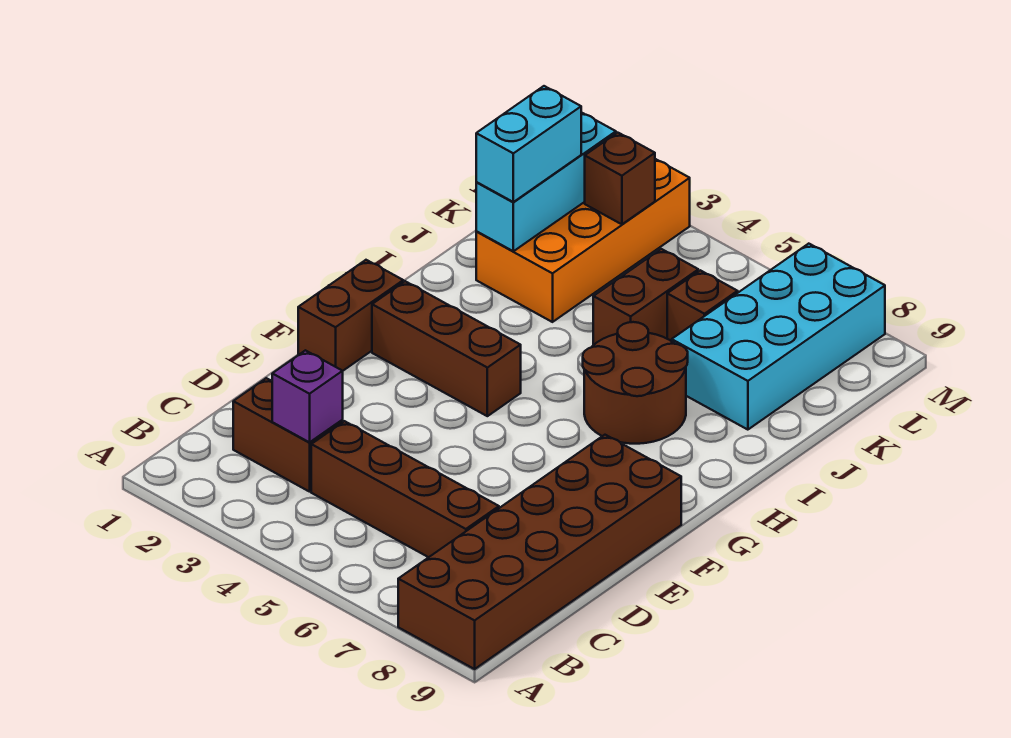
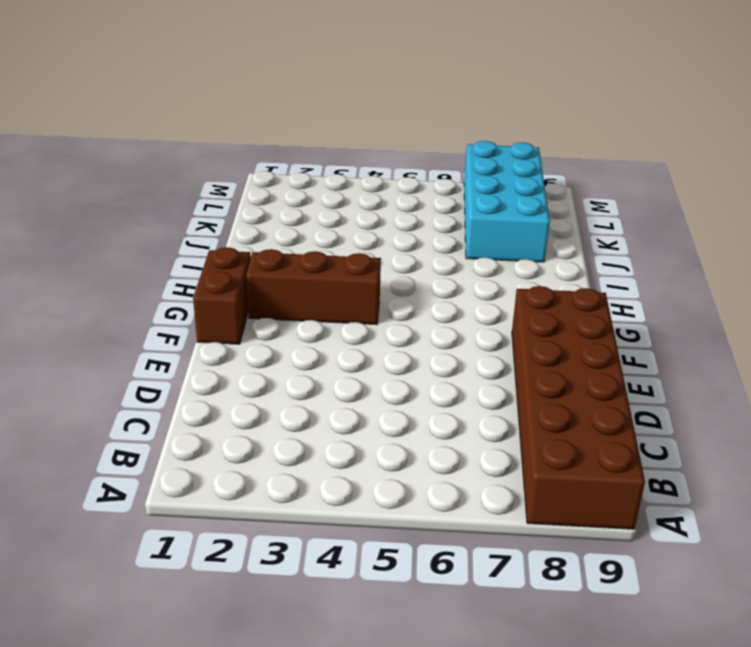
none -> brown 1x2 brick [233,378,343,492]
none -> brown 1x4 brick [311,421,499,557]
none -> brown 2x2 round brick [583,322,688,444]

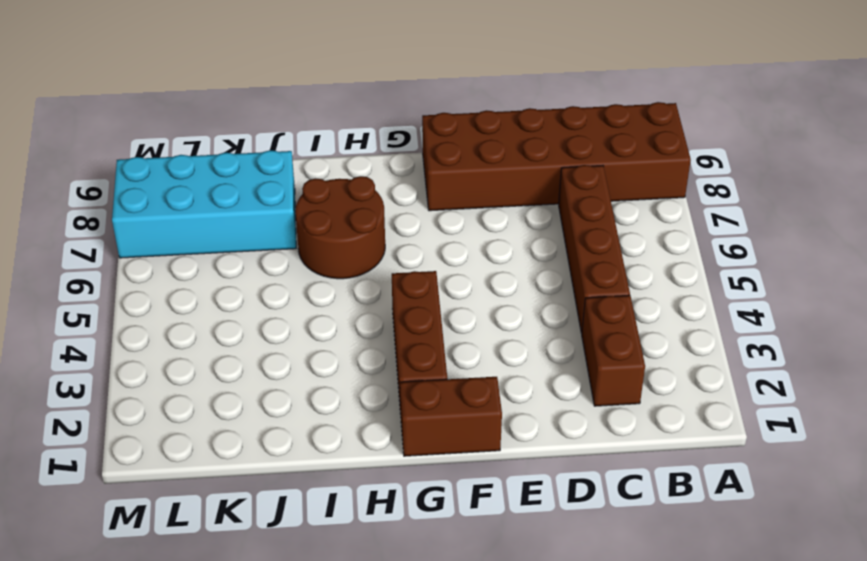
none -> orange 2x4 brick [476,159,690,322]
none -> brown 1x2 brick [593,249,698,345]
none -> brown 1x1 brick [667,270,738,341]

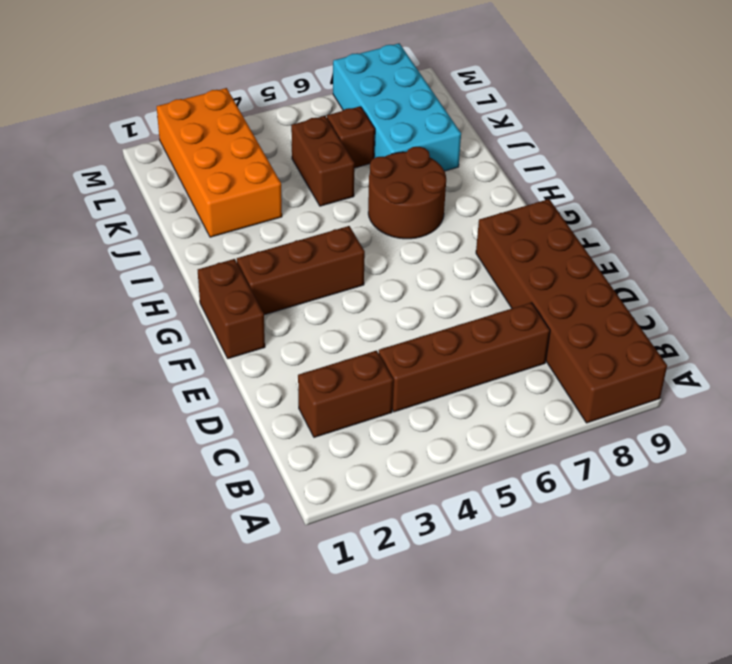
none -> purple 1x1 brick [272,350,343,442]
none -> cyan 1x3 brick [476,112,616,251]
none -> brown 1x1 brick [585,133,655,224]

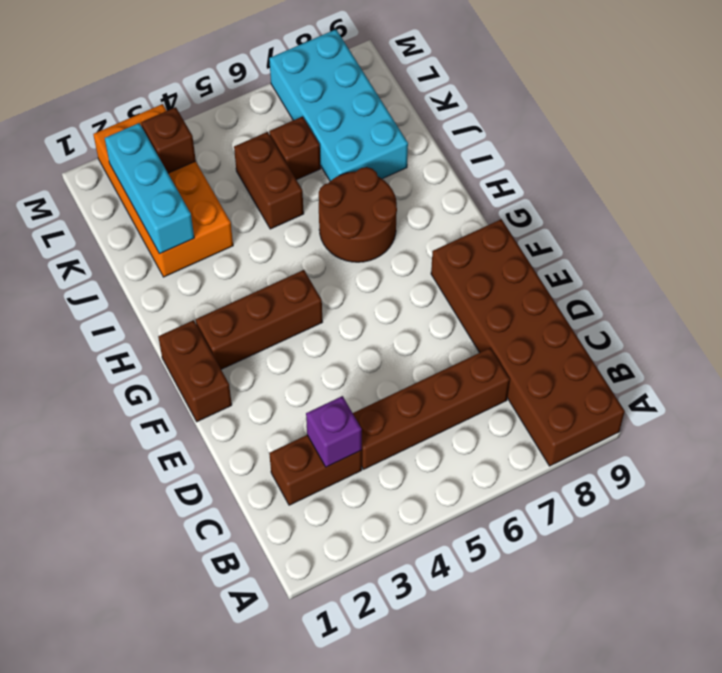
none -> cyan 1x2 brick [476,86,581,202]

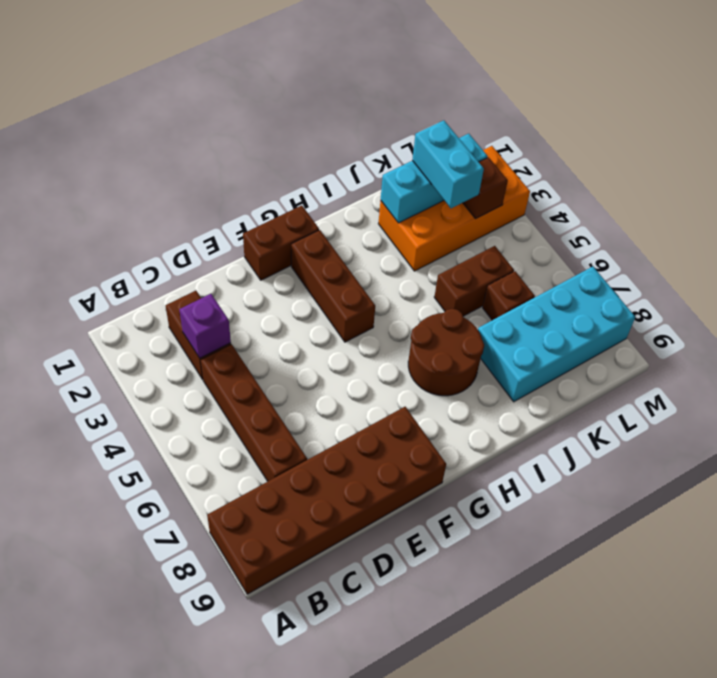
cyan 1x2 brick [412,120,484,208] -> cyan 1x2 brick turned to [476,86,581,202]

